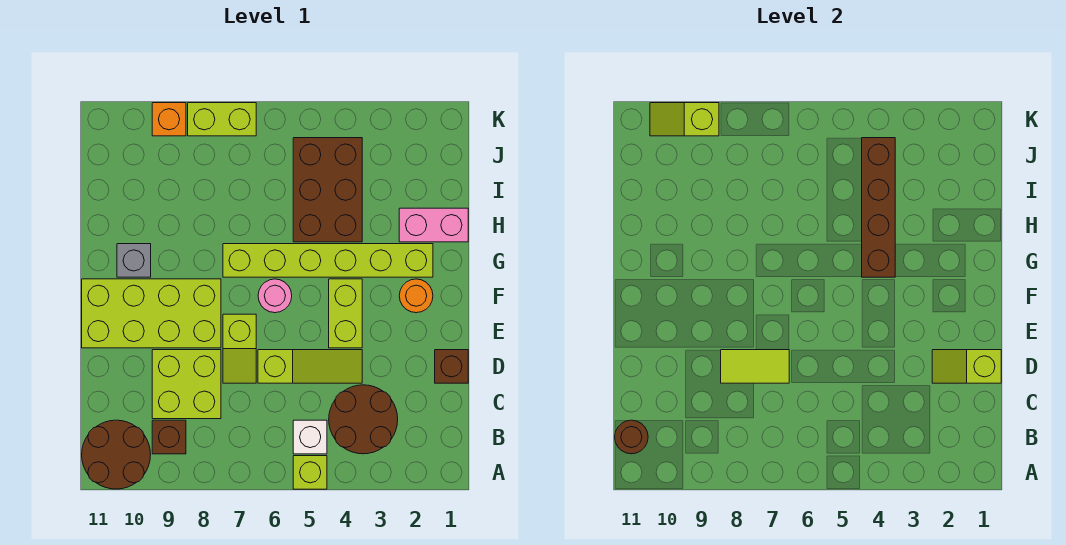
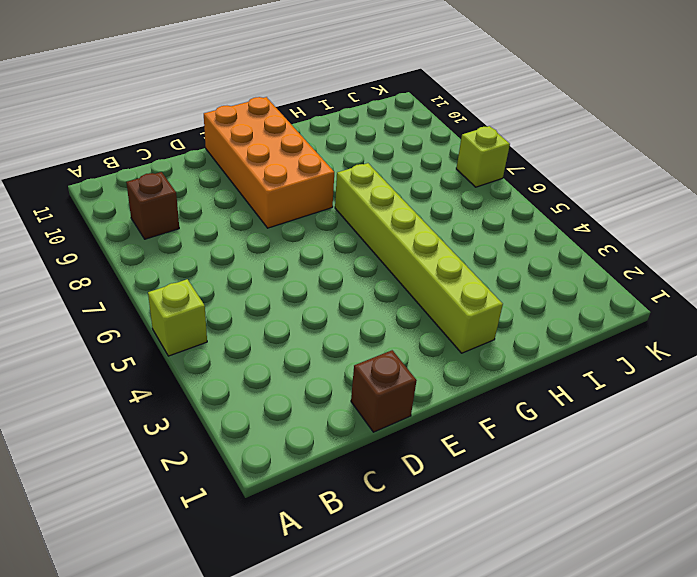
orange 2x4 brick [204,97,334,228] -> lime 2x4 brick [82,279,221,348]
lime 1x1 brick [456,126,510,187] -> lime 1x2 brick [188,103,256,136]
none -> brown 2x2 round brick [82,420,151,489]
none -> brown 2x2 round brick [329,385,398,454]
none -> white 1x1 brick [293,420,327,454]

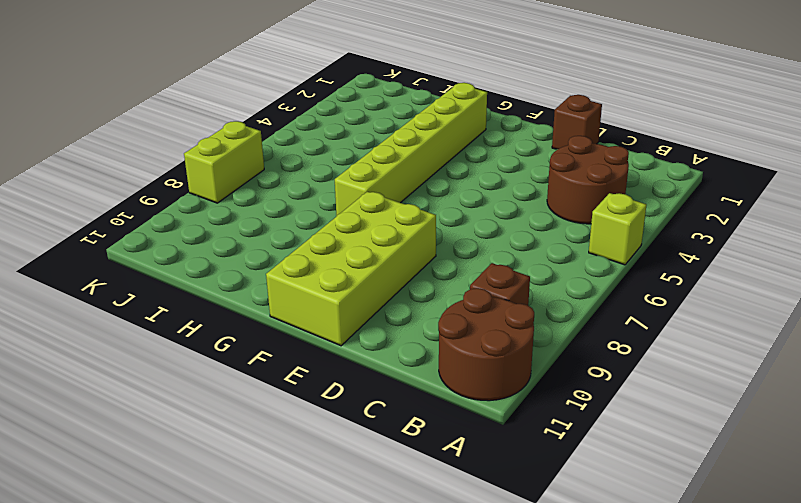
none -> white 1x1 brick [293,420,327,454]
none -> lime 2x2 brick [152,350,221,419]
none -> lime 1x3 slope [258,350,362,383]

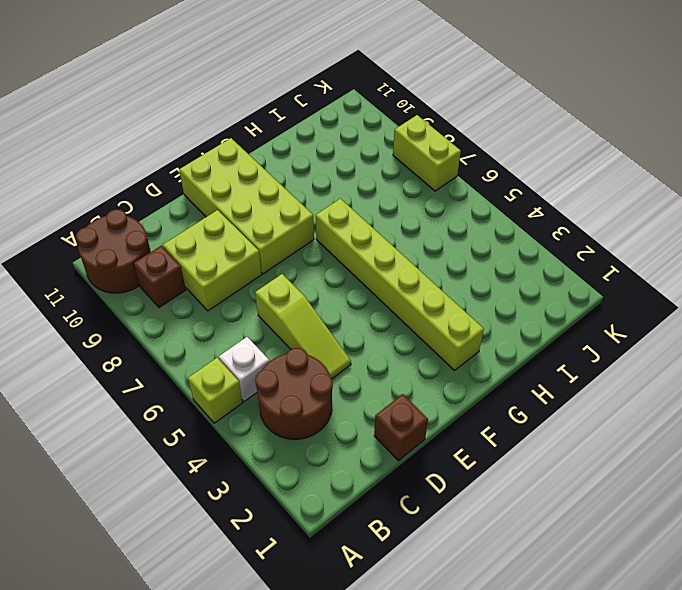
none -> lime 1x2 slope [223,314,256,383]
none -> lime 1x2 brick [329,279,362,348]
none -> orange 1x1 round brick [399,279,433,313]

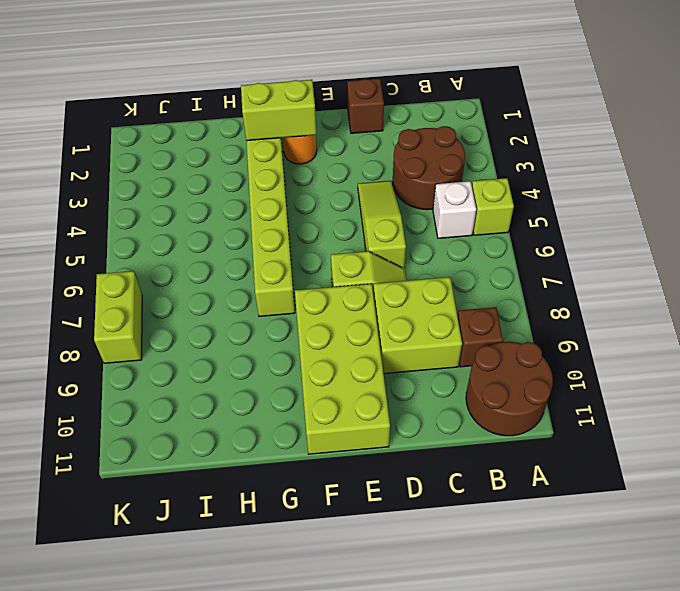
lime 1x2 brick [241,80,316,141] -> lime 1x2 brick moved to [329,279,362,348]
none -> pink 1x1 round brick [258,279,292,313]
none -> grey 1x1 brick [117,244,151,277]
none -> pink 1x2 brick [399,208,468,242]

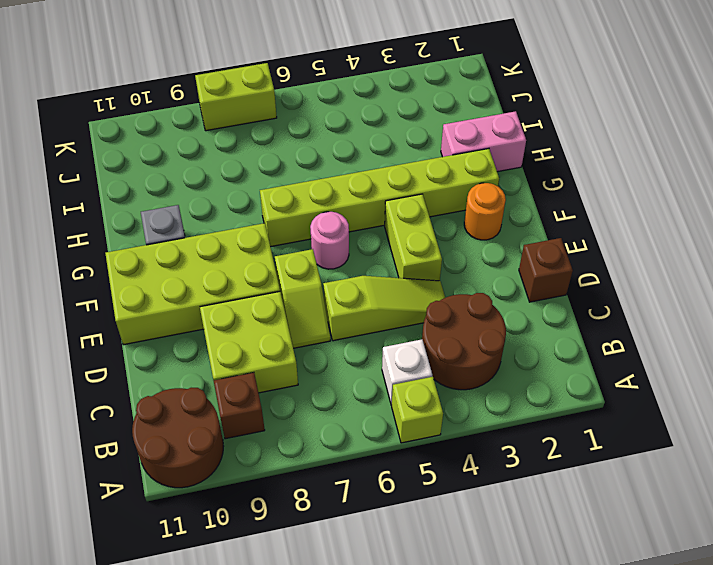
none -> brown 2x3 brick [293,138,362,242]
none -> orange 1x1 brick [152,103,186,136]
none -> brown 1x1 round brick [615,420,648,454]

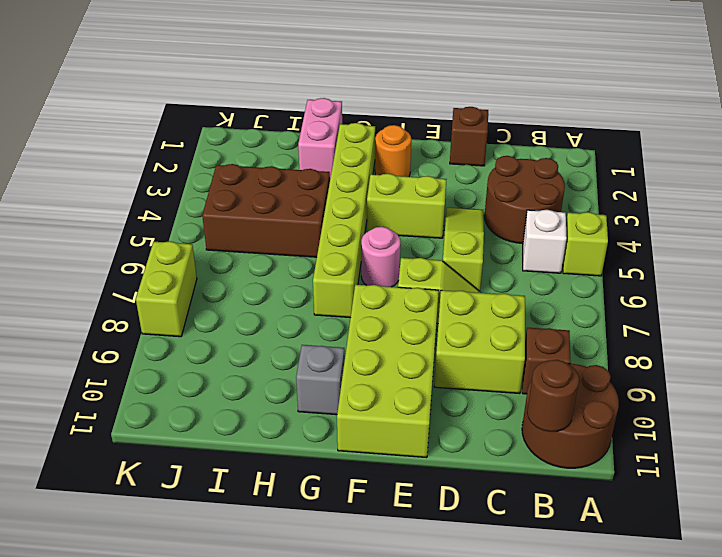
none -> orange 1x1 brick [152,103,186,136]
none -> lime 1x2 slope [932,350,1001,383]
none -> lime 1x2 tile [721,350,789,383]

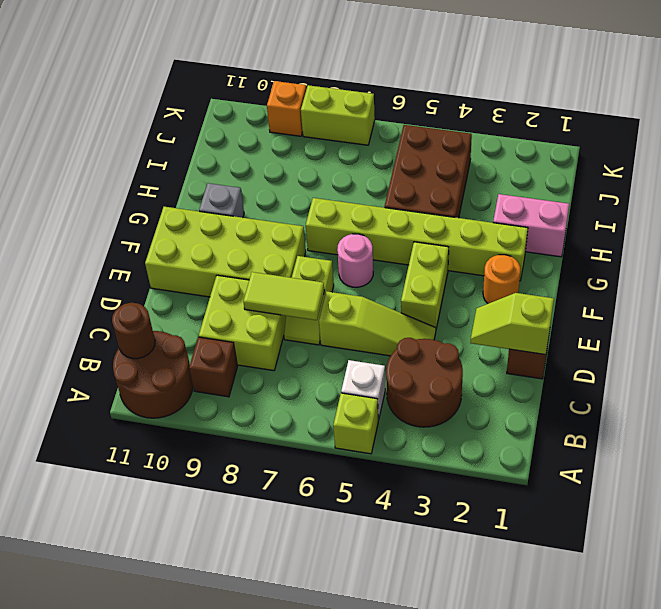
none -> brown 1x4 brick [862,138,895,277]
none -> lime 1x2 slope [650,103,719,136]

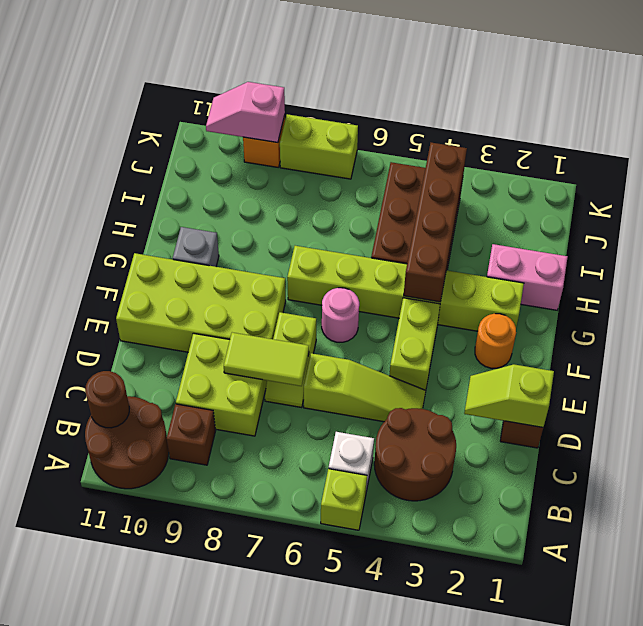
pink 1x2 slope [206,82,285,143] -> lime 1x2 slope [650,103,719,136]

